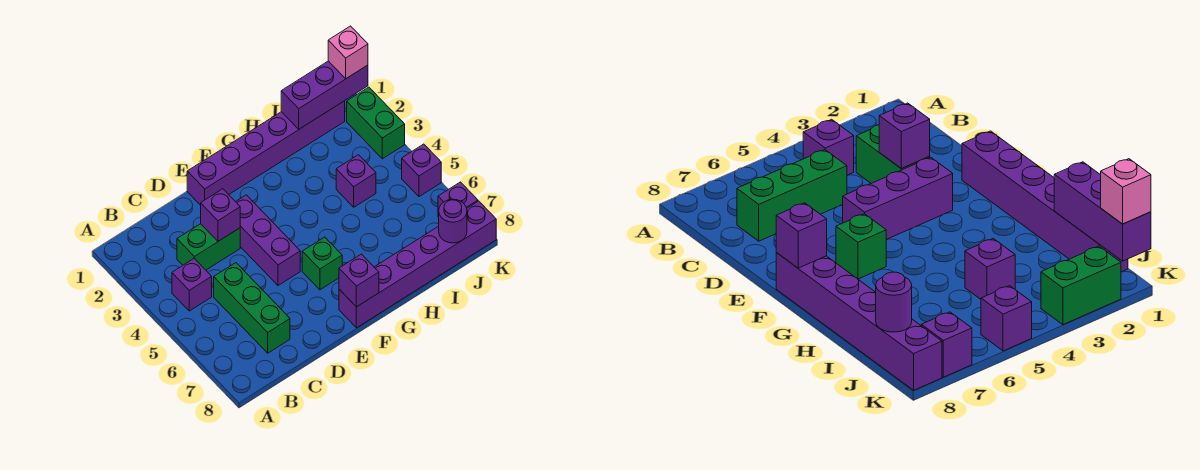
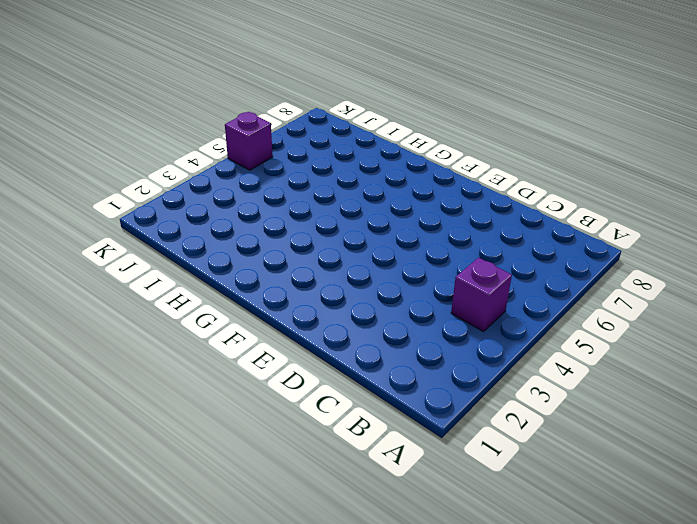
none -> green 1x2 brick [177,224,240,270]
none -> green 1x3 brick [214,263,290,353]
none -> purple 1x6 brick [187,101,345,205]

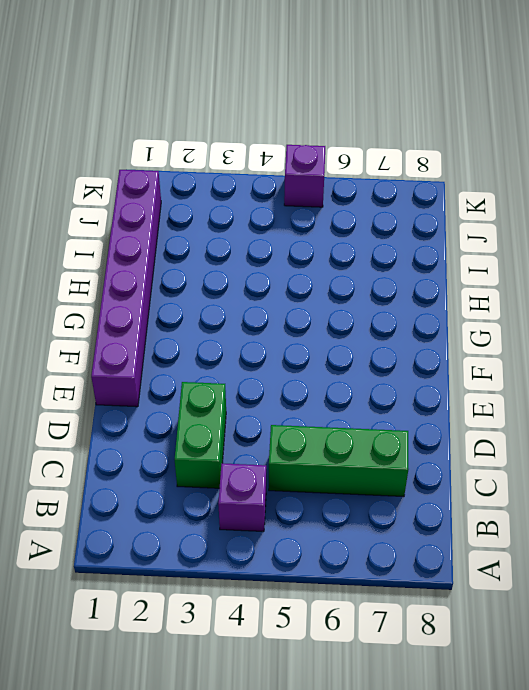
none -> purple 1x3 brick [236,195,300,286]
none -> green 1x1 brick [302,237,342,290]
none -> purple 1x6 brick [339,201,496,328]

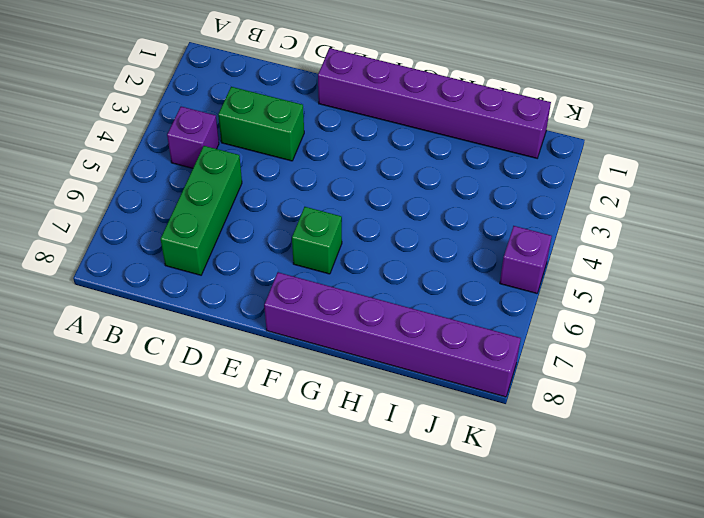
none -> purple 1x3 brick [236,195,300,286]
none -> purple 1x1 brick [336,155,376,207]
none -> green 1x2 brick [347,87,405,159]

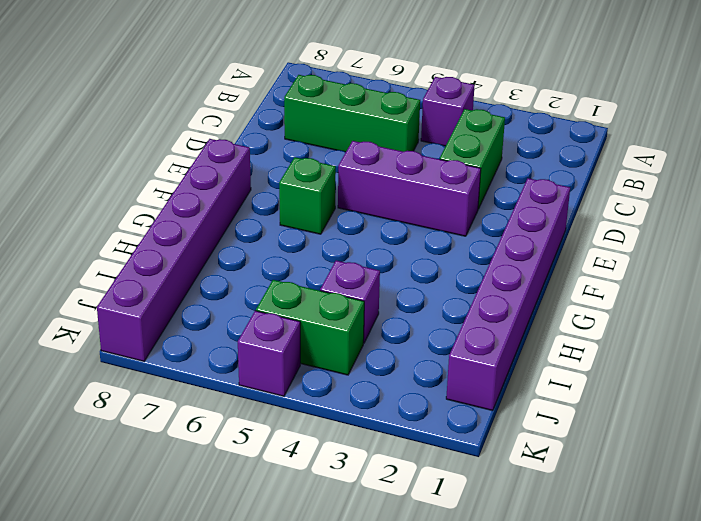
green 1x2 brick [256,280,364,375] -> green 1x2 brick moved to [347,87,405,159]
none -> purple 1x1 brick [438,182,478,217]
none -> purple 1x1 brick [201,189,240,241]
none -> purple 1x1 brick [339,254,379,307]

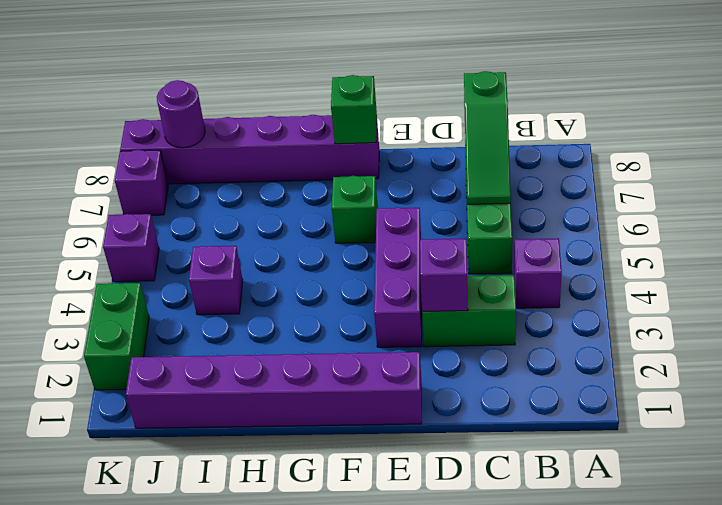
green 1x3 slope [464,71,511,204] -> none
green 1x1 brick [331,75,377,144] -> purple 1x1 brick [339,254,379,307]
none -> purple 1x3 brick [281,61,368,129]
none -> pink 1x1 brick [328,26,368,79]

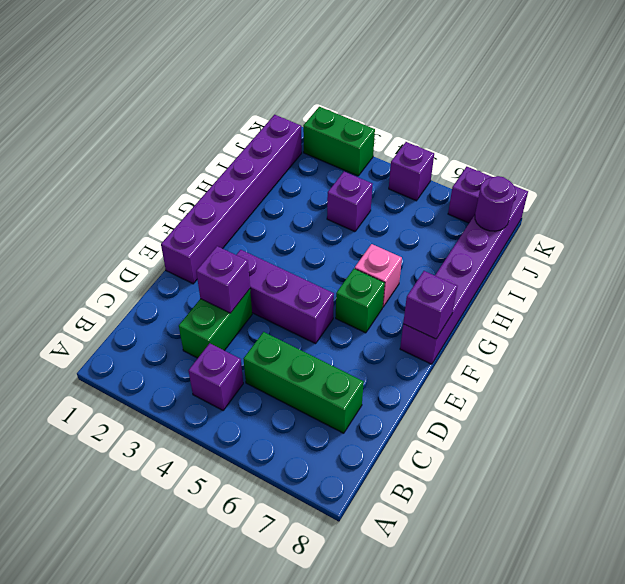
pink 1x1 brick [355,244,402,307] -> pink 1x1 brick moved to [328,26,368,79]
none -> purple 1x3 brick [281,61,368,129]

